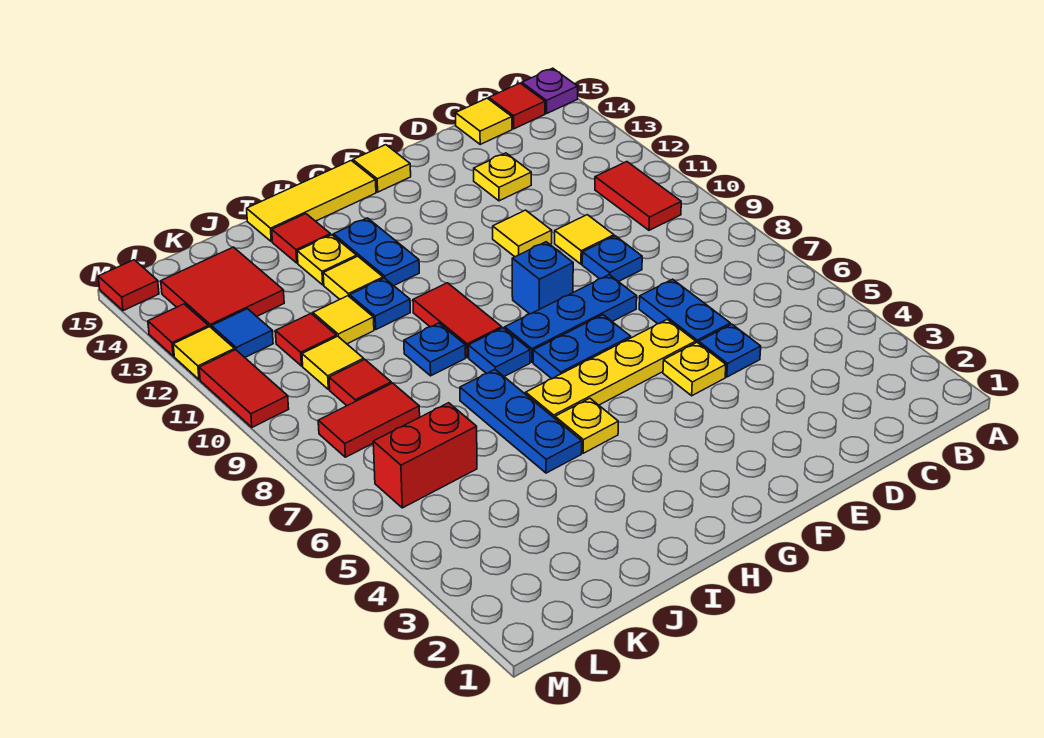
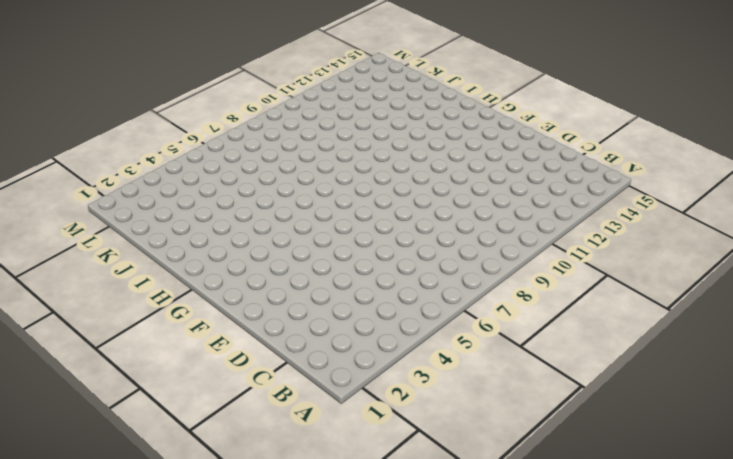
none -> purple 1x1 plate [522,68,578,114]
none -> red 1x2 tile [595,162,681,230]
none -> red 1x1 tile [489,83,545,129]
none -> yellow 1x1 tile [455,98,512,144]

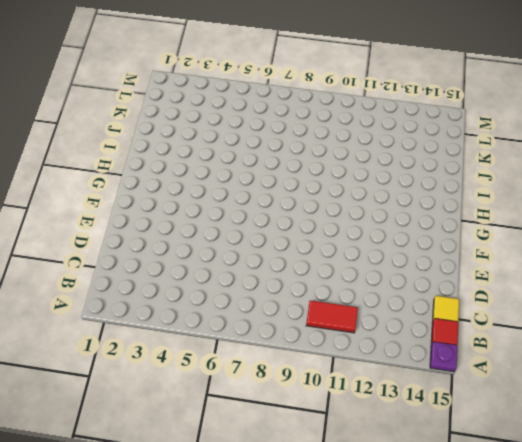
none -> blue 1x1 plate [699,324,761,377]
none -> blue 1x2 plate [639,279,730,343]
none -> blue 1x1 plate [582,236,642,282]
none -> yellow 1x1 tile [555,215,614,264]

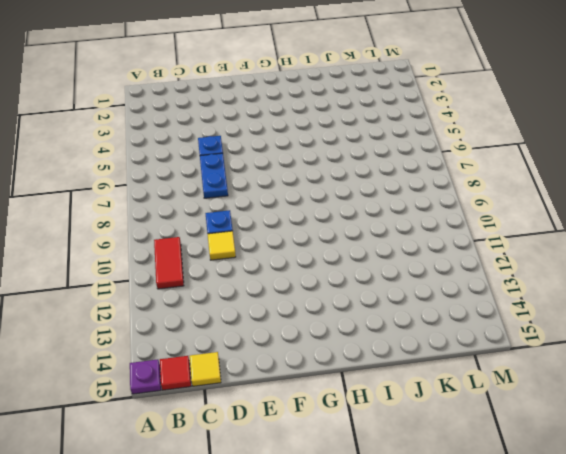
none -> yellow 1x1 plate [474,153,531,201]
none -> yellow 1x1 plate [663,343,726,396]
none -> yellow 1x4 plate [526,319,696,418]
none -> blue 1x3 plate [505,275,637,362]

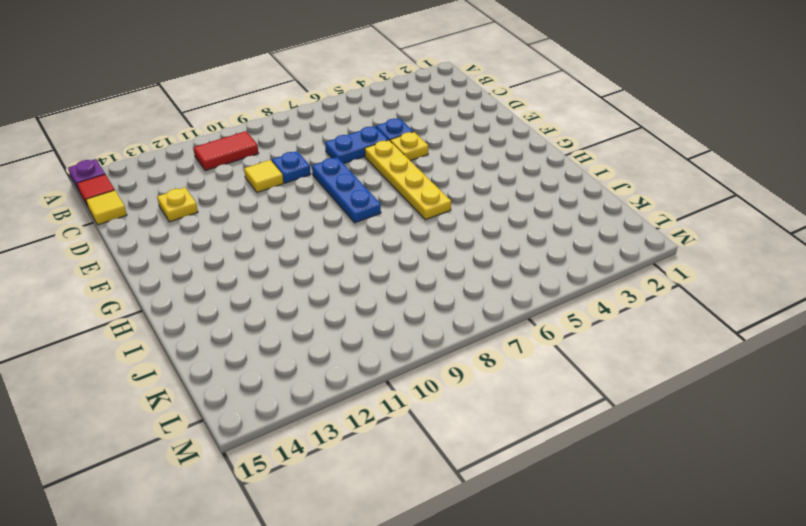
none -> yellow 1x1 tile [493,210,552,257]
none -> blue 1x2 plate [533,315,631,379]
none -> blue 1x1 brick [512,242,573,314]
none -> yellow 1x1 tile [353,145,411,192]

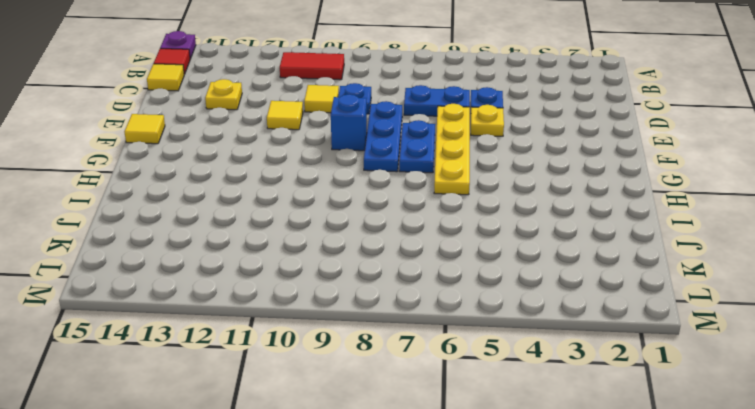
none -> yellow 1x3 tile [247,161,376,242]
none -> yellow 1x1 plate [555,398,618,453]
none -> blue 1x1 plate [468,328,530,376]
none -> red 1x2 tile [413,283,502,357]

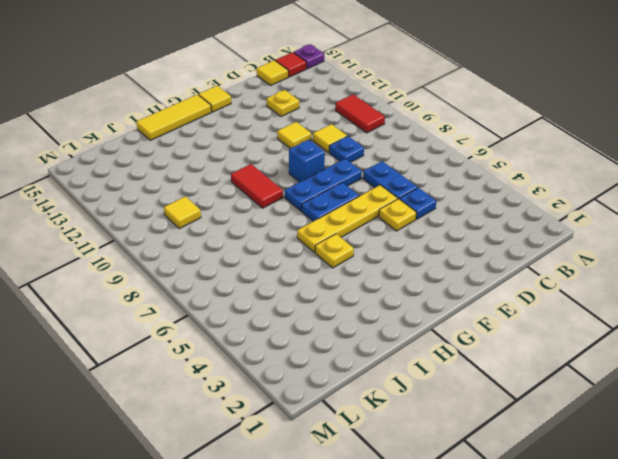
none -> blue 1x1 plate [468,328,530,376]
none -> blue 1x2 plate [333,218,419,286]
none -> blue 1x3 plate [460,370,582,473]
none -> blue 1x1 plate [404,323,466,376]

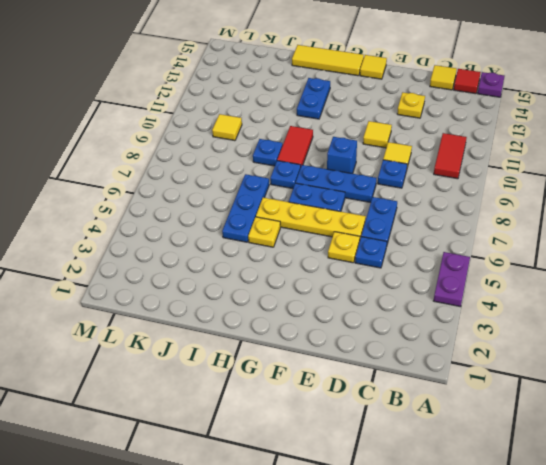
purple 1x2 plate [434,252,470,307] -> none
none -> blue 1x1 plate [350,278,410,329]
none -> yellow 1x1 tile [323,256,383,299]
none -> yellow 1x1 plate [297,235,357,285]
none -> red 1x1 tile [272,214,331,263]

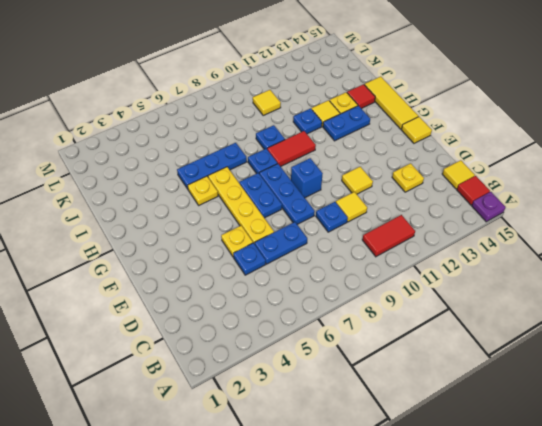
none -> yellow 1x1 tile [313,296,374,344]
none -> red 1x2 brick [373,403,477,508]
none -> red 1x2 tile [318,383,420,457]
none -> red 1x1 tile [329,359,391,406]

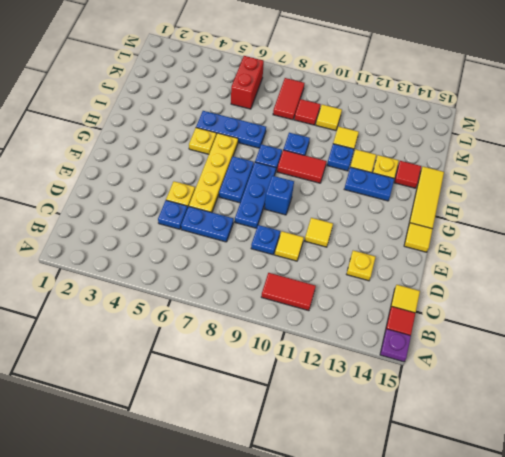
none -> red 1x1 tile [275,313,337,366]
none -> red 2x2 tile [161,247,284,328]
none -> blue 1x1 tile [212,309,273,357]
none -> red 1x2 tile [199,350,289,427]

